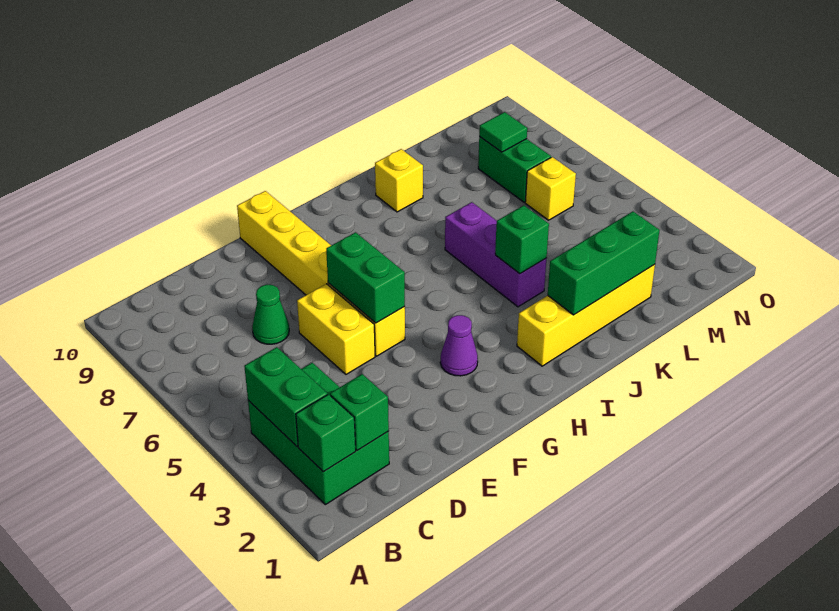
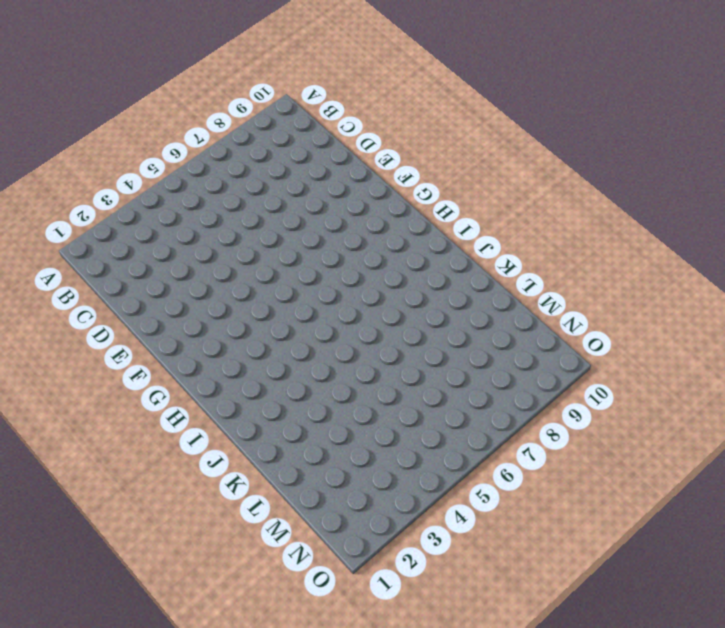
none -> green 2x3 brick [248,363,389,505]
none -> green 1x1 cone [252,285,289,344]
none -> yellow 1x2 brick [297,284,375,374]

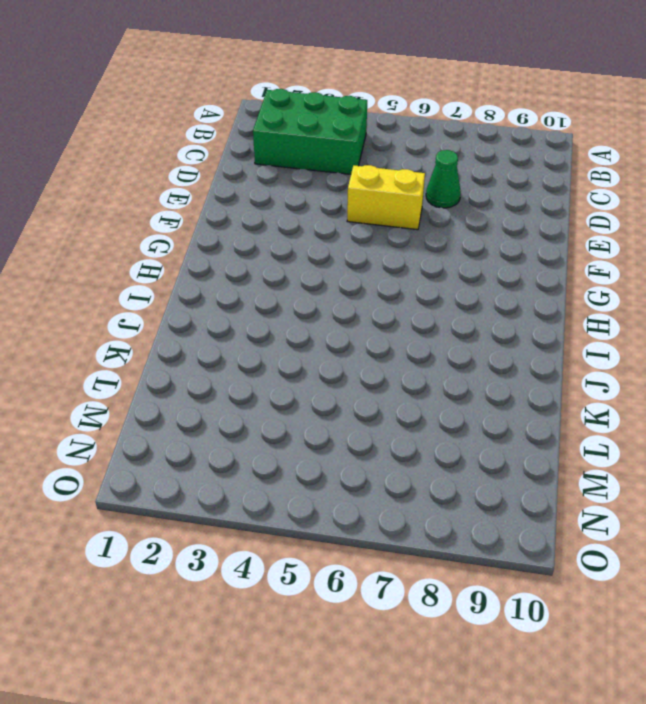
none -> yellow 1x6 brick [237,191,405,356]
none -> purple 1x1 cone [440,315,478,376]
none -> yellow 1x4 brick [517,264,655,366]

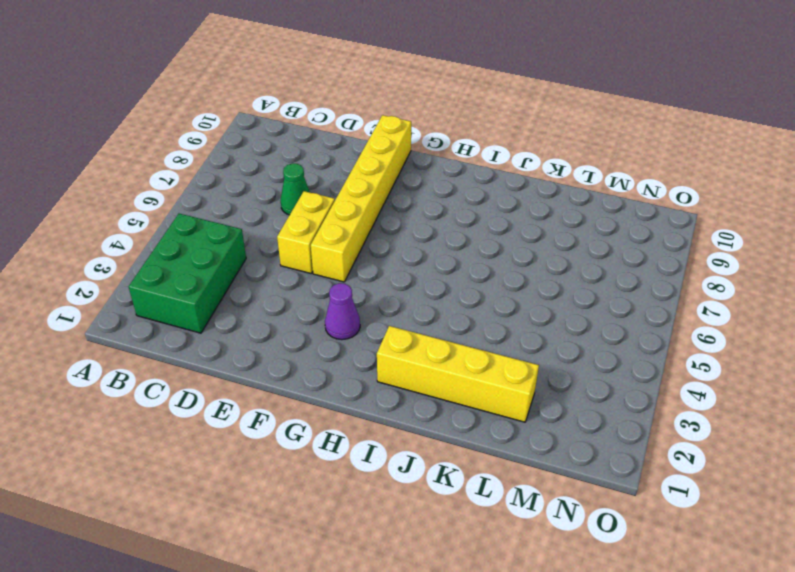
none -> purple 1x3 brick [445,202,546,307]
none -> yellow 1x1 brick [375,149,423,212]
none -> yellow 1x1 brick [525,157,576,220]

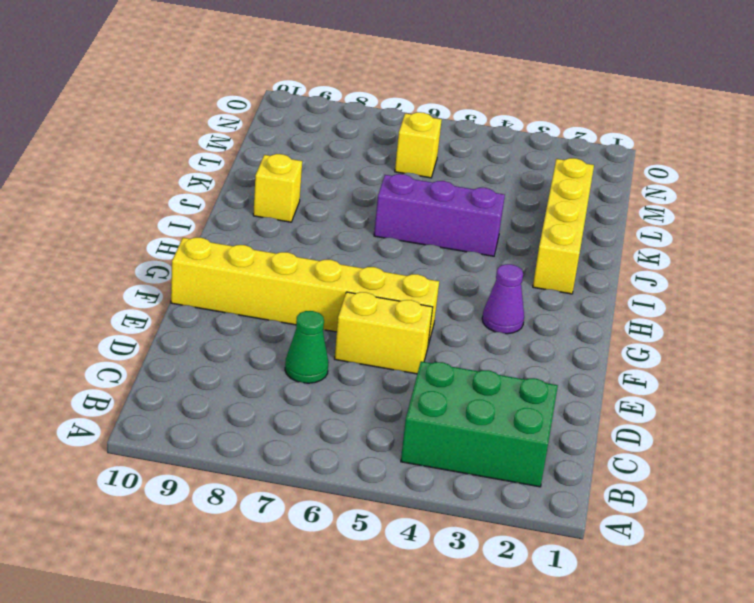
none -> green 1x2 brick [478,137,551,202]
none -> green 1x1 brick [296,394,356,472]
none -> green 1x2 brick [244,347,327,447]

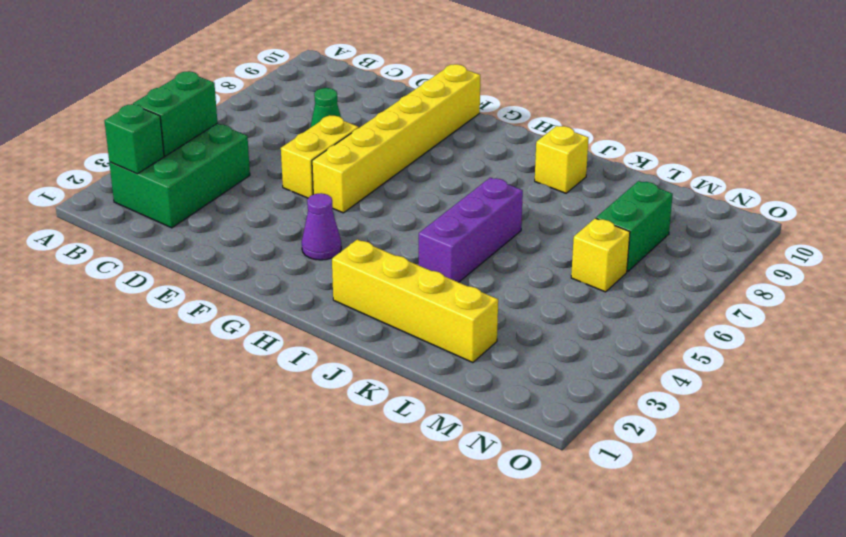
none -> green 1x1 brick [330,374,389,450]
none -> green 1x2 brick [326,232,405,323]
none -> green 1x3 brick [548,212,660,315]

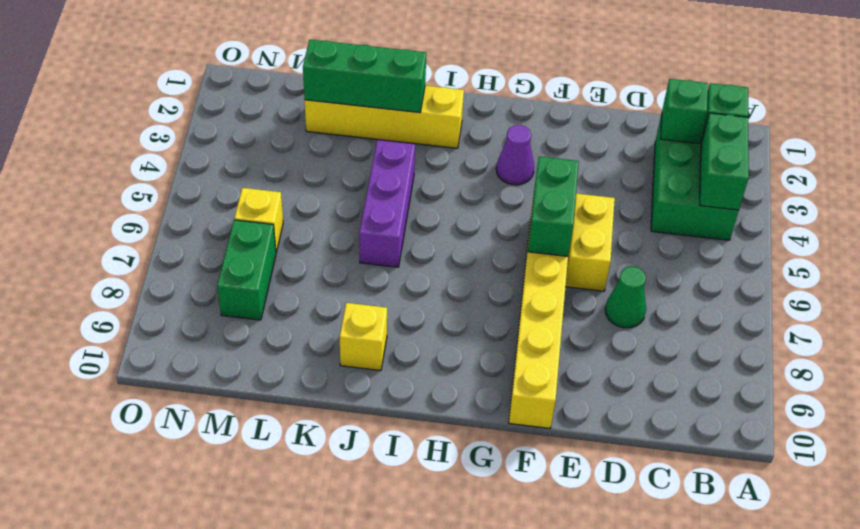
none -> green 1x1 brick [495,205,549,274]
none -> green 1x1 tile [479,112,527,152]

